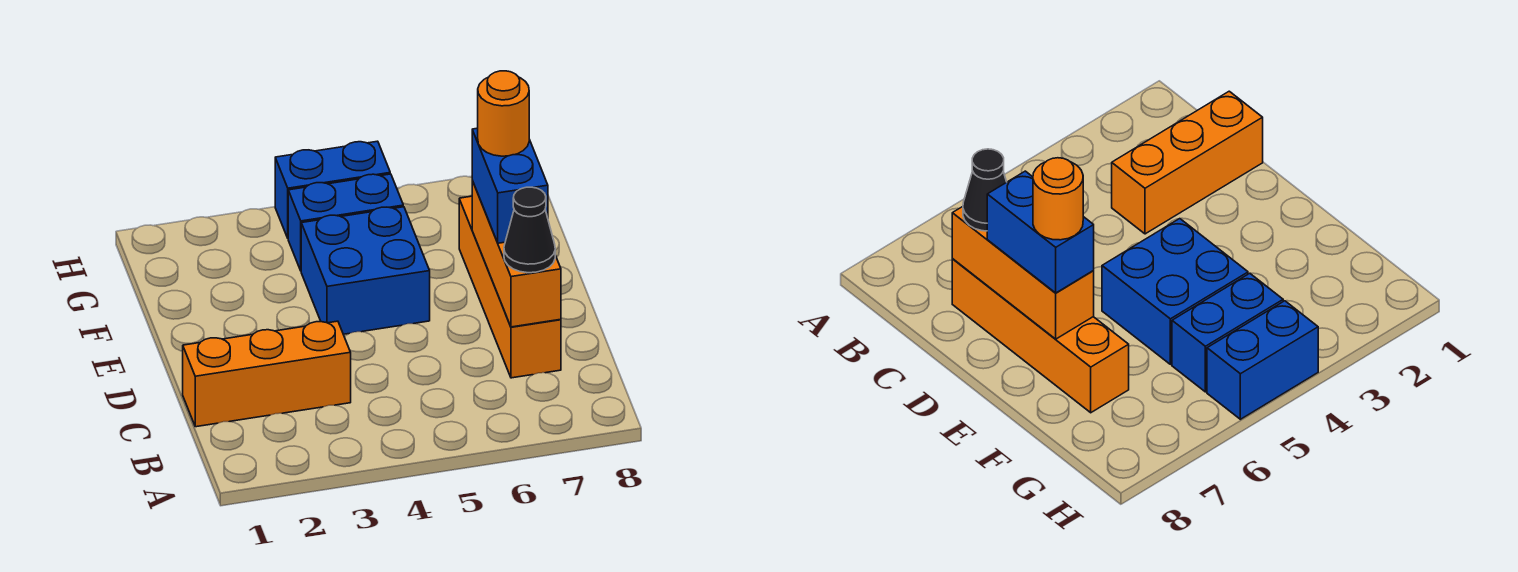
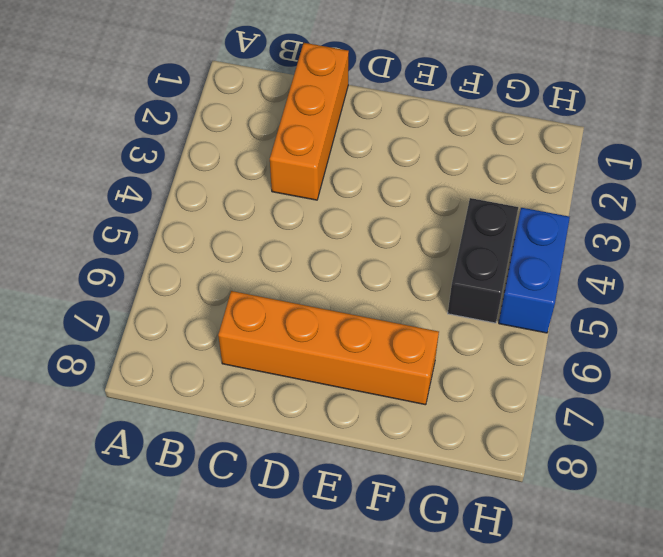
black 1x2 brick [448,198,518,323] -> blue 1x2 brick [288,174,403,270]
none -> blue 2x2 brick [301,207,430,334]
none -> orange 1x3 brick [472,181,561,327]

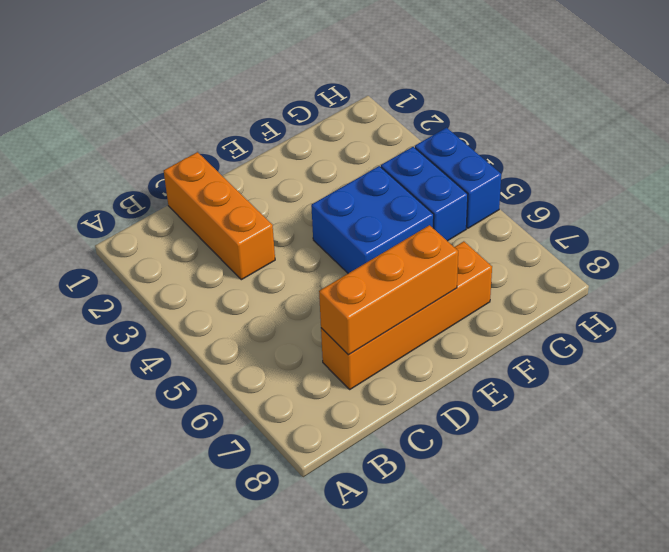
none -> black 1x1 cone [504,187,555,273]
none -> blue 1x2 brick [472,128,548,243]

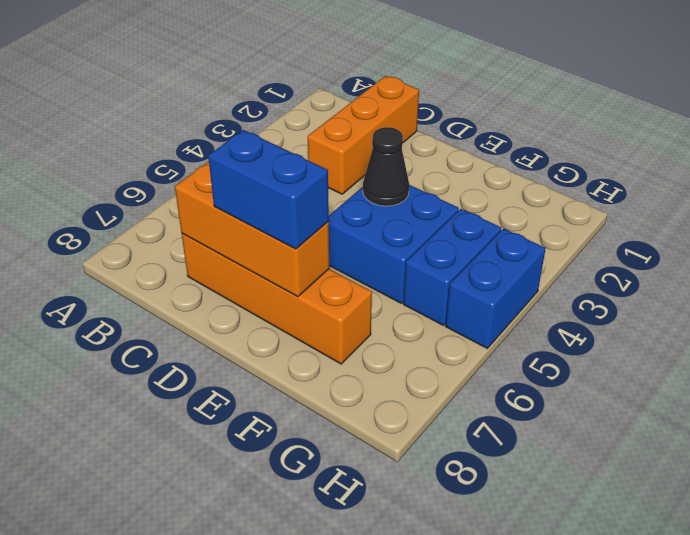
black 1x1 cone [363,127,409,206] -> black 1x1 cone moved to [504,187,555,273]
none -> orange 1x1 round brick [478,71,529,156]

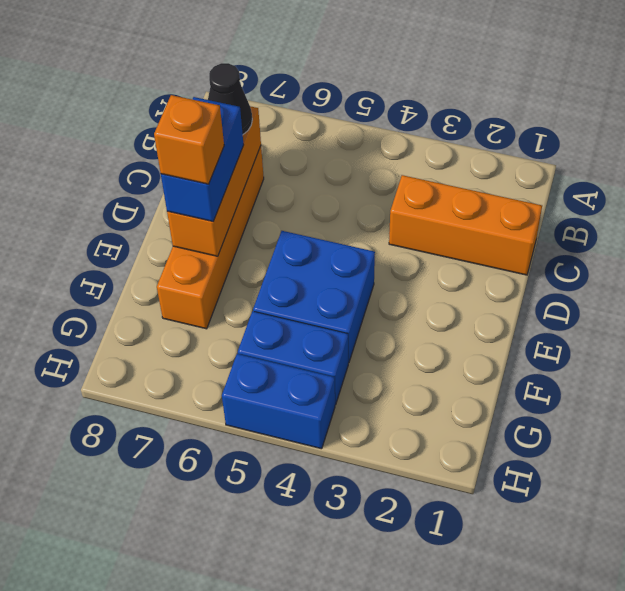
orange 1x1 brick [154,95,224,184] -> orange 1x1 round brick [478,71,529,156]

